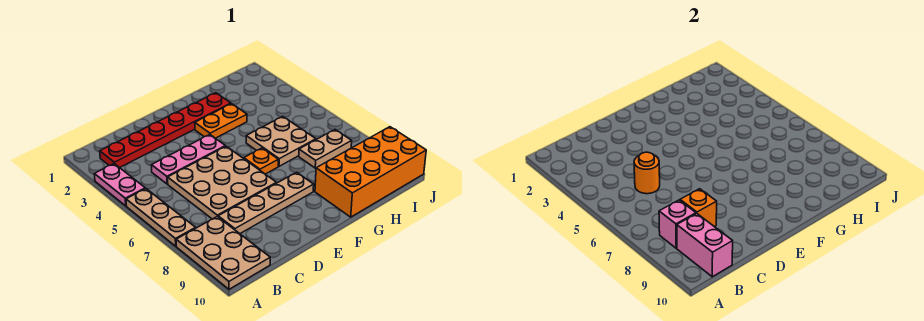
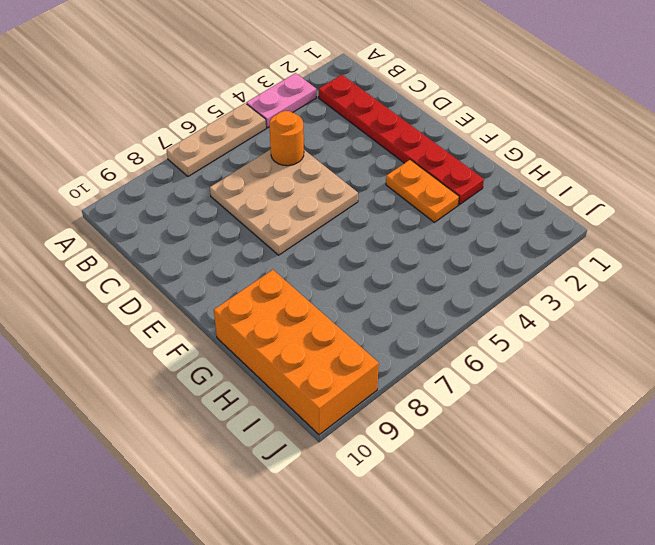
none -> tan 2x3 plate [176,217,270,289]
none -> pink 1x3 plate [151,135,225,184]
none -> tan 1x4 plate [218,172,314,234]

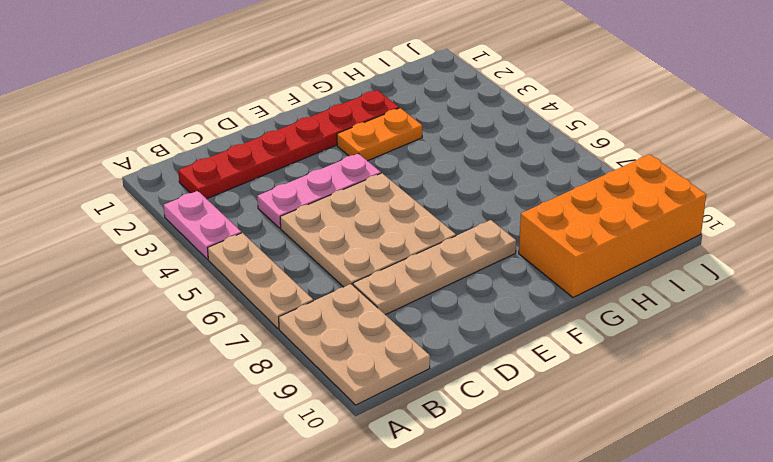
none -> orange 1x1 plate [244,148,278,174]
none -> tan 2x2 plate [246,116,316,166]
none -> tan 1x2 plate [299,130,352,168]

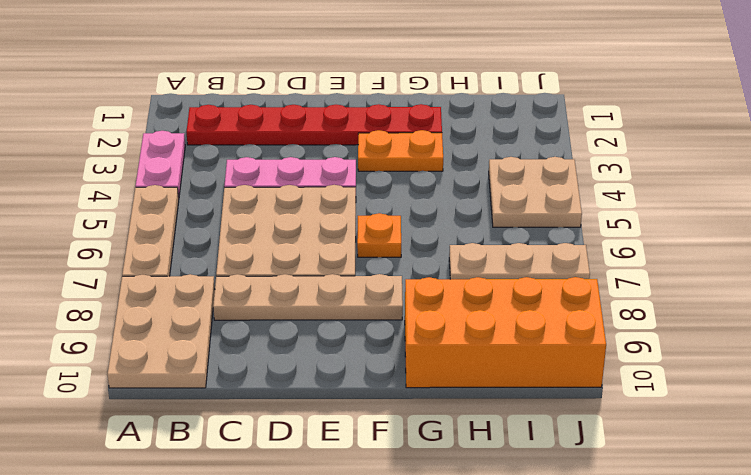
tan 1x3 plate [449,243,590,279] -> tan 1x2 plate [299,130,352,168]
tan 2x2 plate [489,157,582,227] -> tan 2x2 plate moved to [246,116,316,166]
none -> pink 1x1 brick [659,200,696,248]
none -> pink 1x2 brick [677,214,733,277]
none -> orange 1x1 round brick [634,152,660,194]

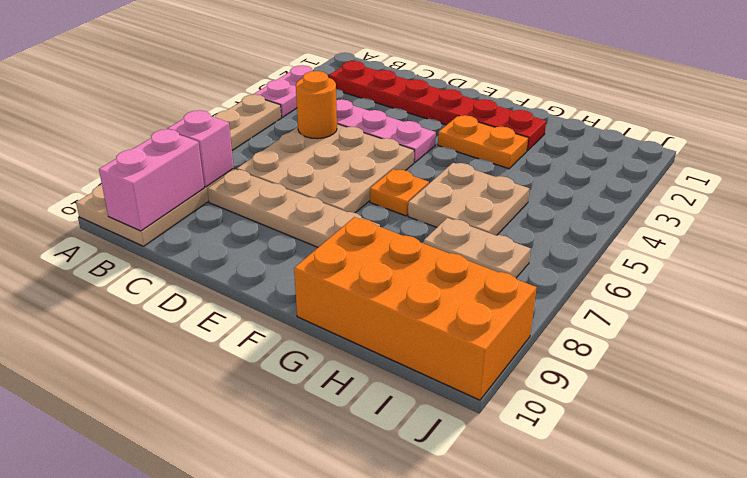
none -> orange 1x1 brick [680,189,717,227]

